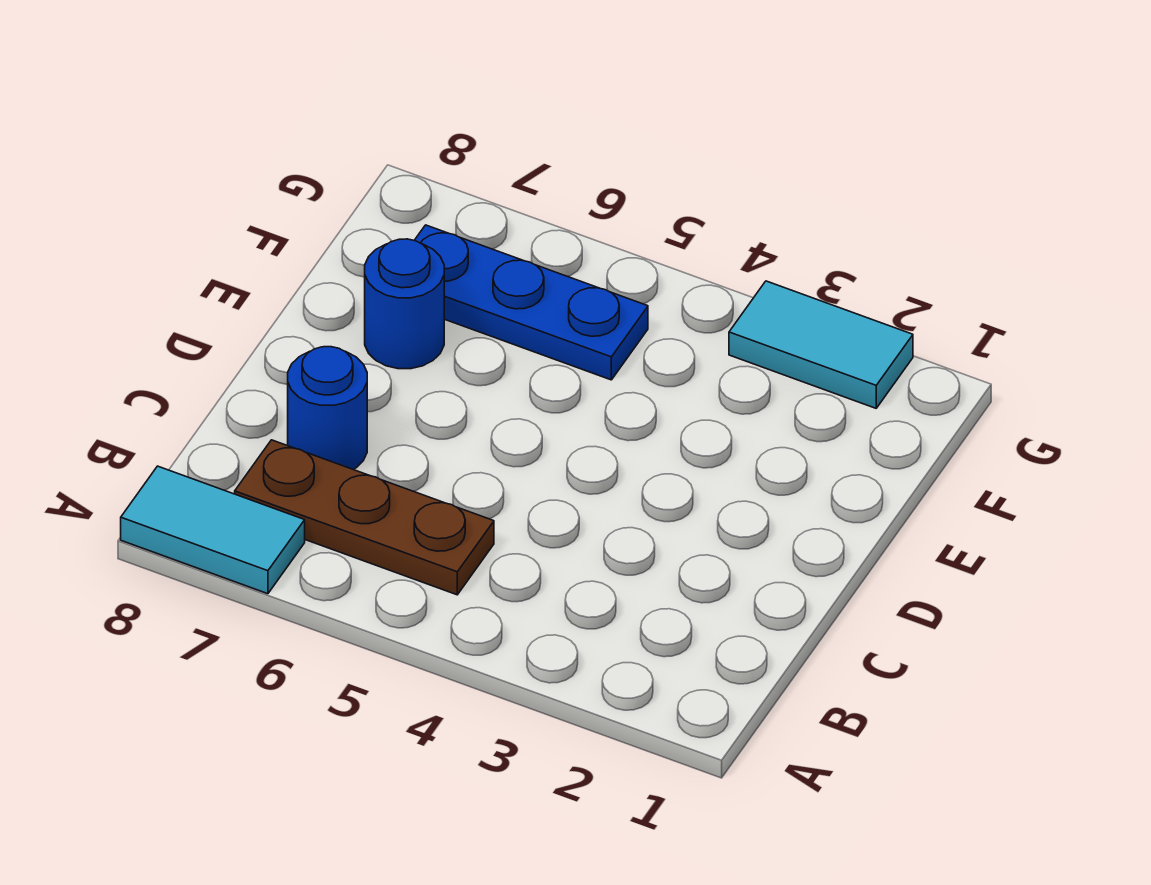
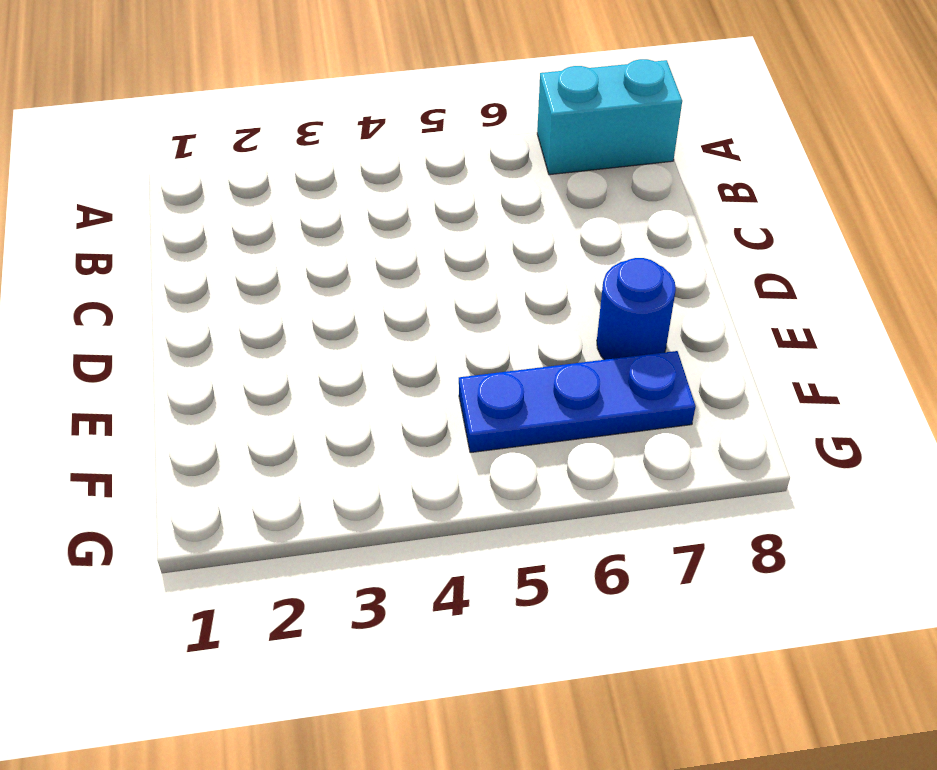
cyan 1x2 brick [537,59,682,175] -> cyan 1x2 tile [121,466,305,594]
none -> brown 1x3 plate [235,440,494,595]
none -> blue 1x1 round brick [288,347,367,470]

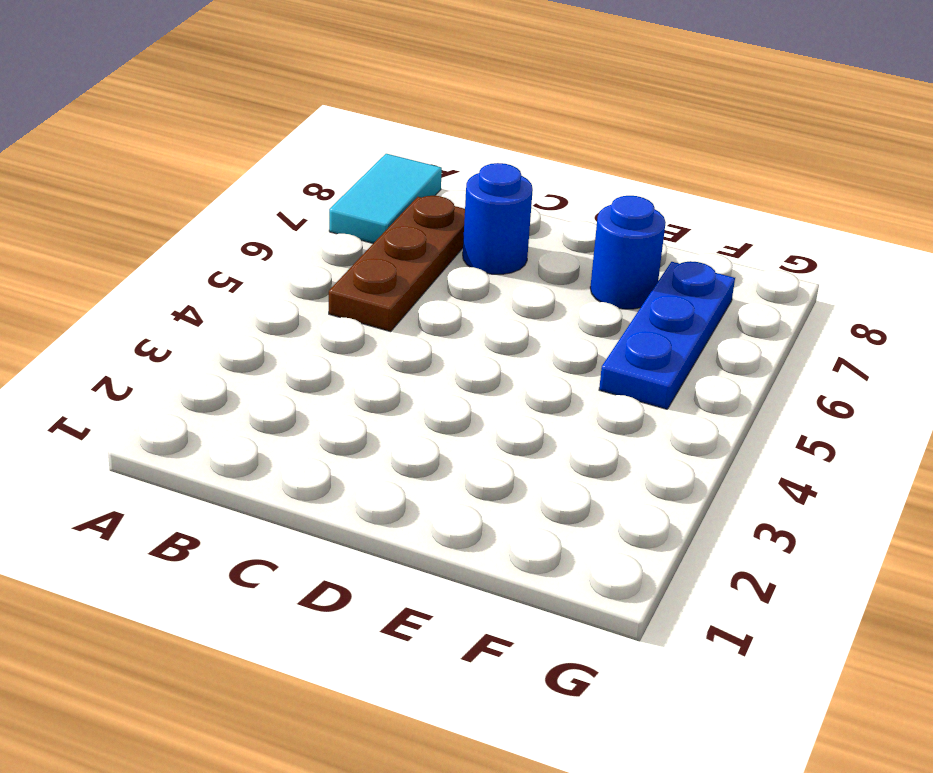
none -> cyan 1x2 tile [729,281,913,408]

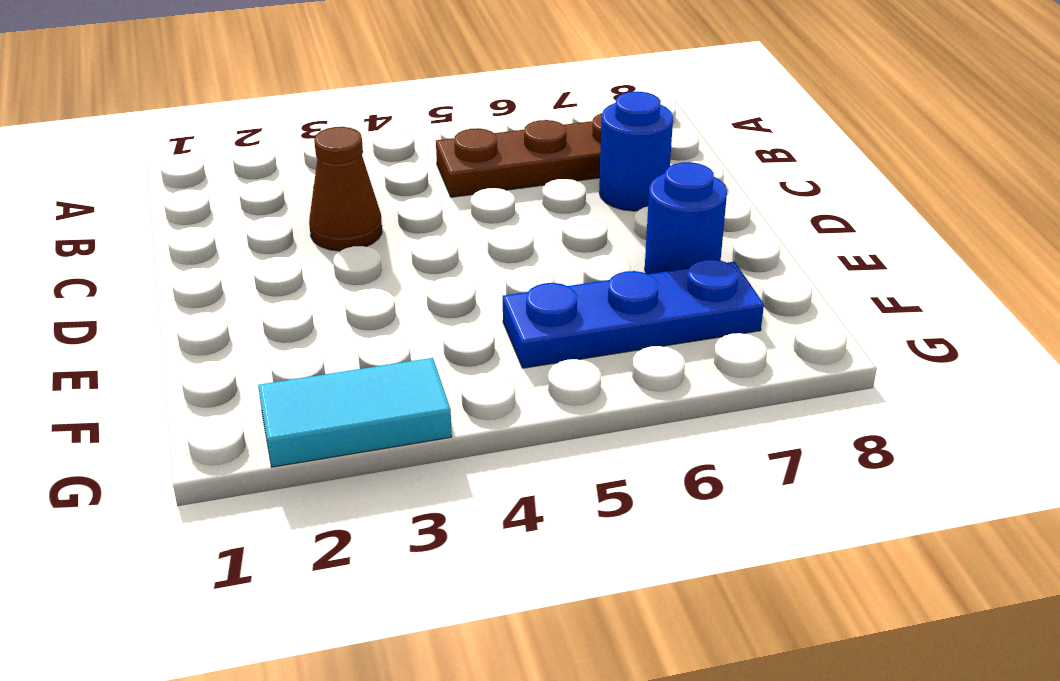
brown 1x1 cone [309,127,382,251] -> none
none -> cyan 1x2 tile [121,466,305,594]

